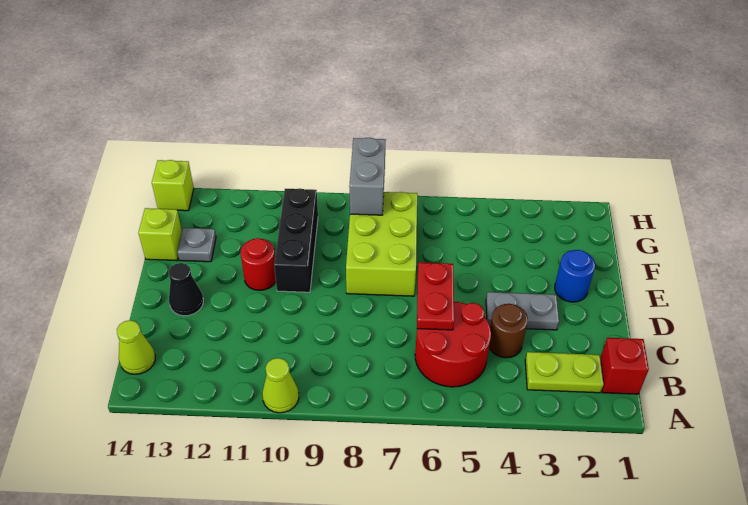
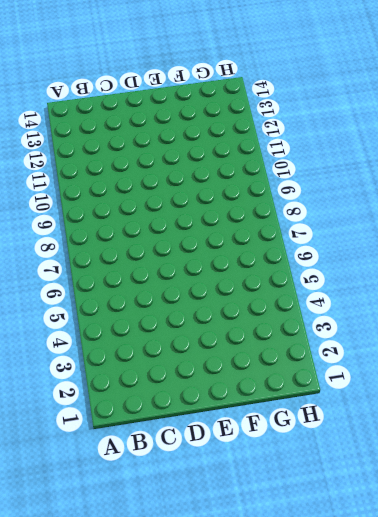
none -> lime 1x1 cone [262,358,299,413]
none -> red 1x1 brick [600,338,649,394]
none -> lime 1x2 plate [525,352,604,393]

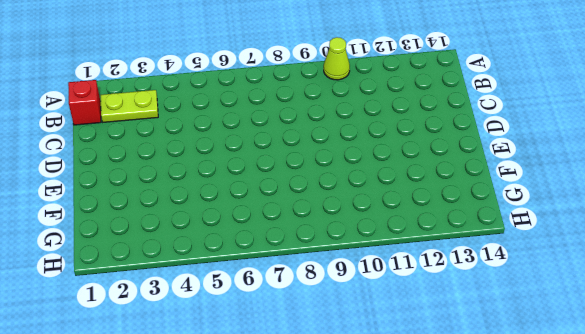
none -> red 2x2 round brick [415,302,491,387]
none -> lime 1x1 cone [117,320,155,374]
none -> brown 1x1 round brick [489,304,528,358]

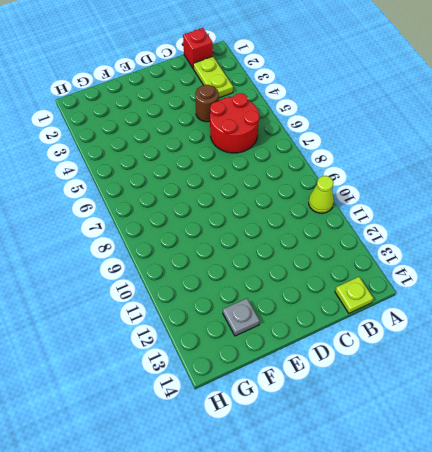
lime 1x1 plate [335,277,373,313] -> lime 1x1 cone [117,320,155,374]
none -> grey 1x2 plate [486,292,559,330]
none -> black 1x1 cone [169,263,203,316]
none -> blue 1x1 round brick [555,250,595,302]

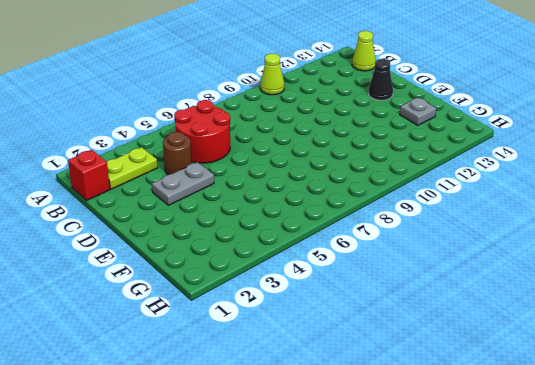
none -> blue 1x1 round brick [555,250,595,302]
none -> lime 2x3 brick [346,192,417,296]
none -> black 1x3 brick [274,188,318,292]

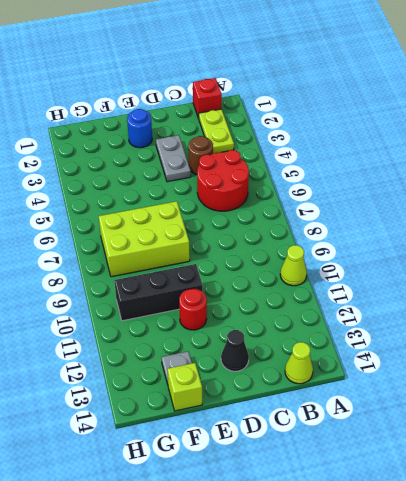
none -> lime 1x1 brick [152,160,194,211]
none -> red 1x2 plate [417,262,454,330]
none -> grey 1x2 brick [349,138,386,215]

